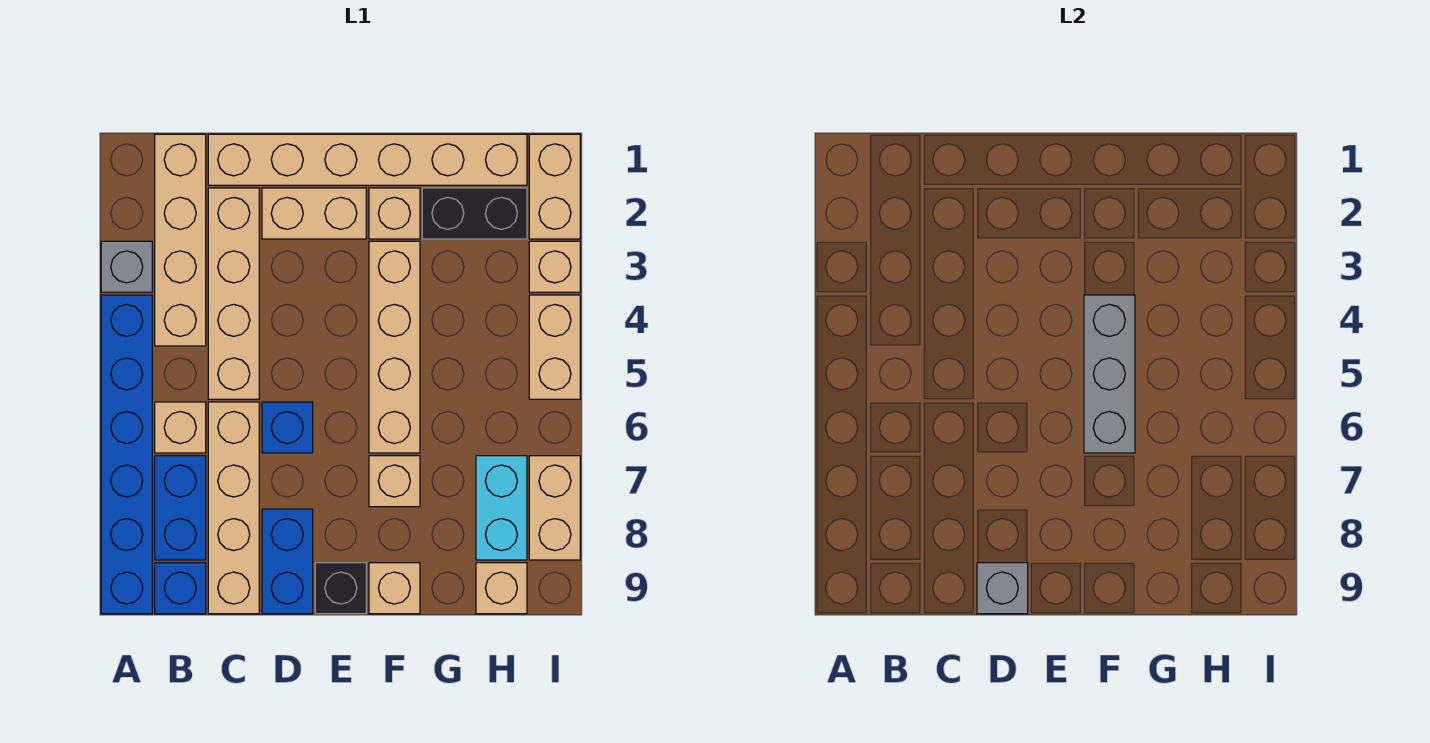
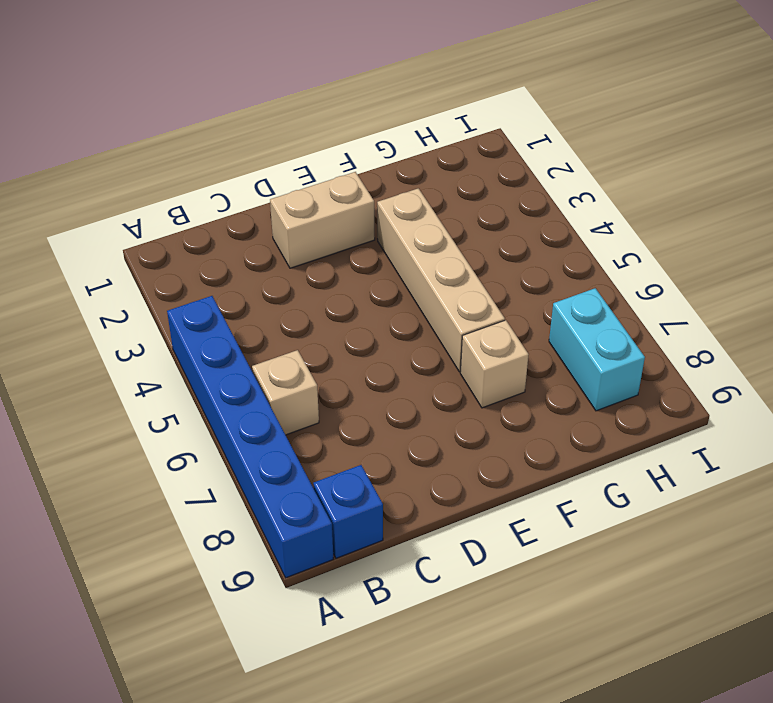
none -> grey 1x1 brick [101,241,152,292]
none -> tan 1x4 brick [155,134,206,346]
none -> blue 1x2 brick [155,456,206,560]

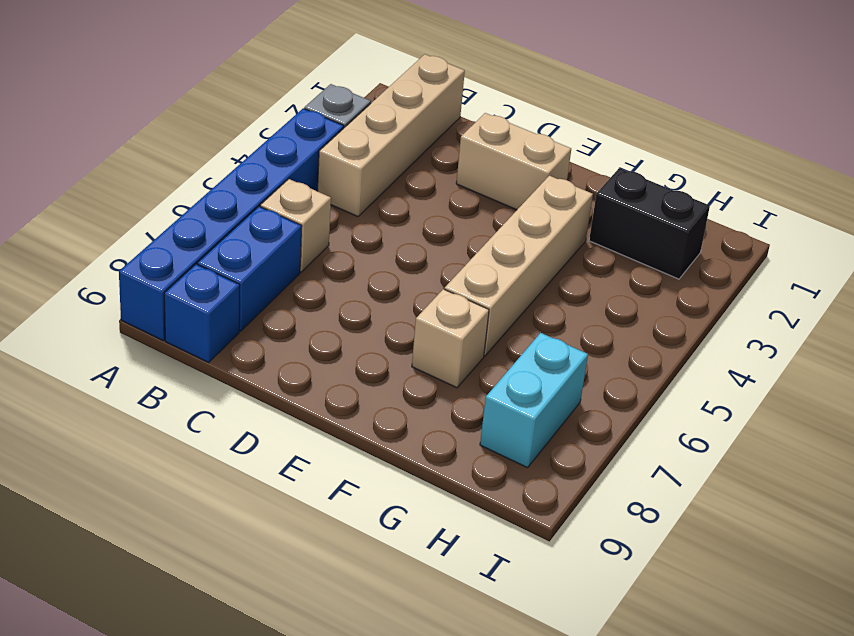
none -> tan 1x6 brick [208,134,527,185]
none -> tan 1x4 brick [208,188,259,399]
none -> tan 1x4 brick [208,402,259,614]

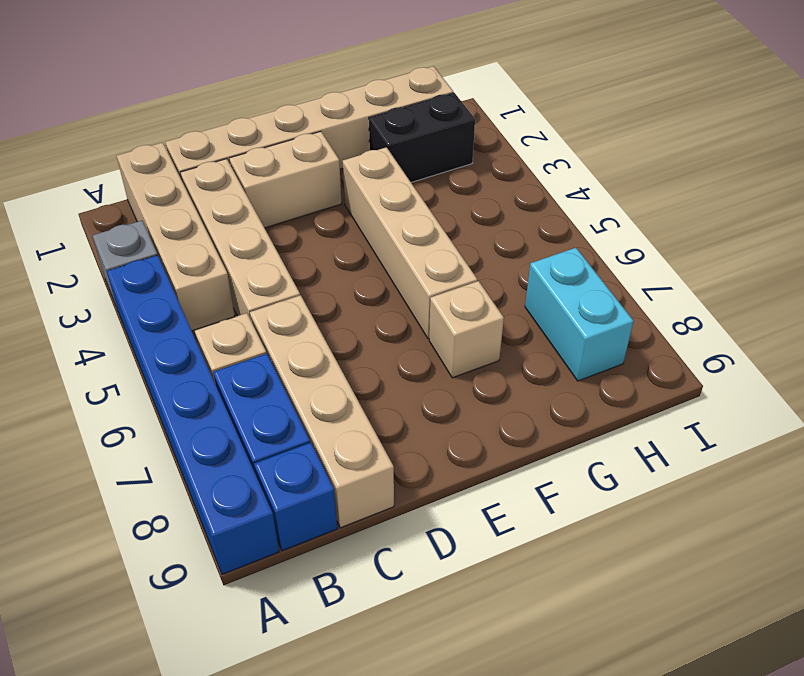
none -> blue 1x1 brick [262,402,313,453]
none -> blue 1x2 brick [262,509,313,614]
none -> black 1x1 brick [315,563,366,614]

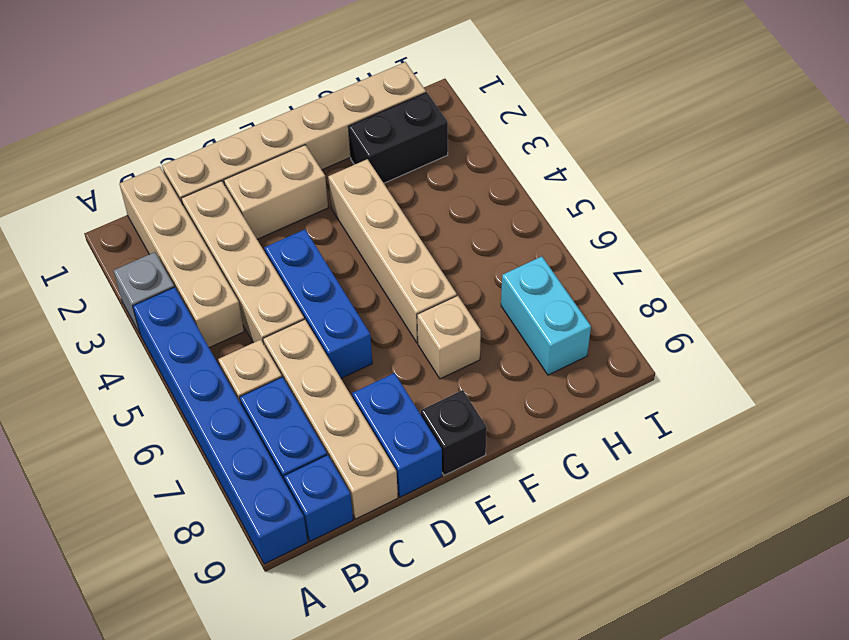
blue 1x3 brick [265,229,372,378] -> blue 1x1 brick [262,402,313,453]
none -> tan 1x1 brick [369,188,420,239]
none -> tan 1x1 brick [369,563,420,614]
none -> tan 1x1 brick [476,563,527,614]

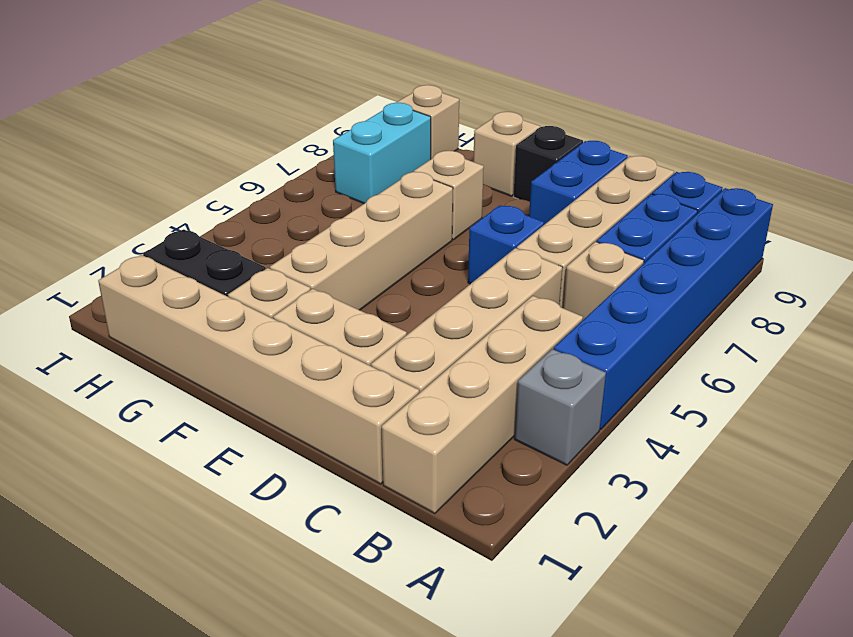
none -> tan 1x2 brick [529,134,580,239]
none -> tan 1x1 brick [529,241,580,292]
none -> tan 1x2 brick [529,295,580,399]

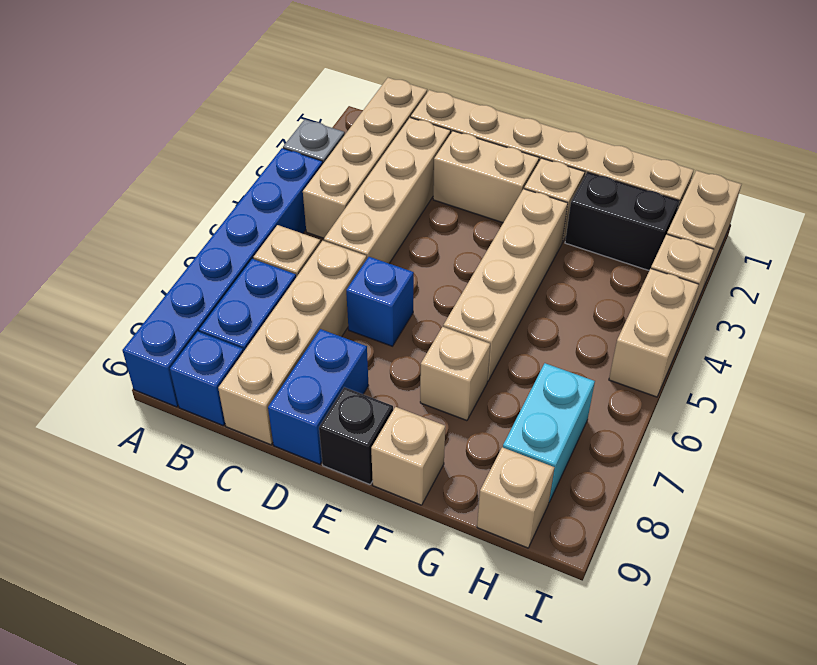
none -> tan 1x2 brick [529,456,580,560]
none -> grey 1x1 brick [977,563,1028,614]
none -> grey 1x3 brick [1084,295,1135,453]

